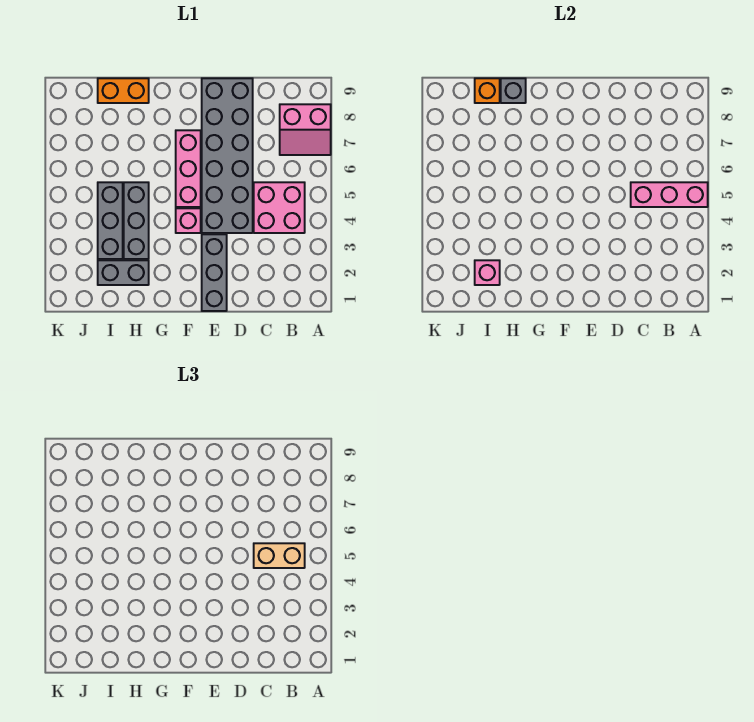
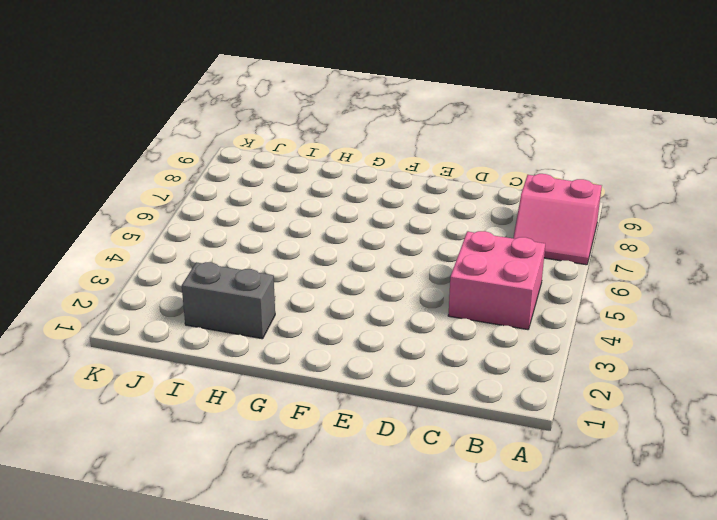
none -> grey 2x6 brick [202,78,253,233]
none -> grey 1x3 brick [202,234,227,311]
none -> pink 1x1 brick [176,208,201,233]

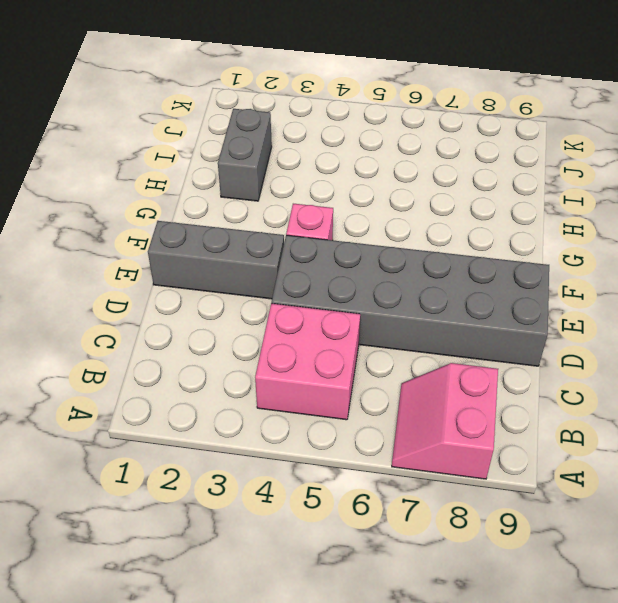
none -> pink 1x3 brick [176,130,201,207]
none -> grey 1x3 brick [124,182,149,259]
none -> orange 1x2 brick [98,78,149,103]

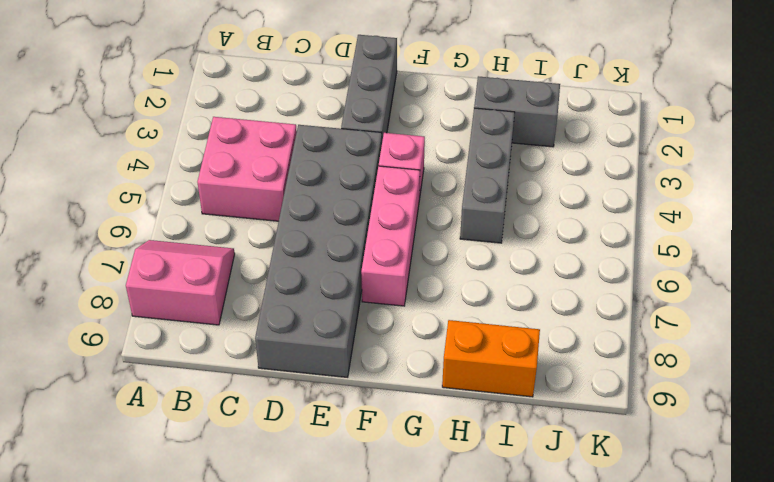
none -> grey 1x3 brick [98,182,123,259]
none -> pink 1x3 brick [631,182,708,207]
none -> grey 1x1 brick [501,78,526,103]

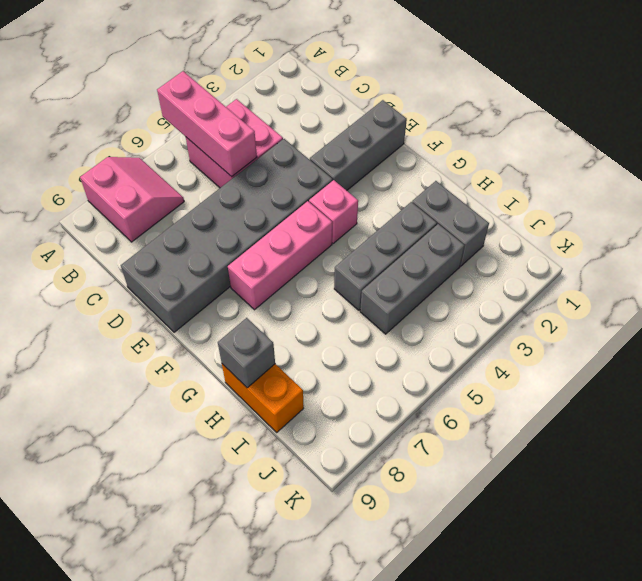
none -> pink 1x1 brick [475,260,500,285]
none -> orange 1x1 brick [475,78,500,103]
none -> tan 1x2 brick [254,543,305,568]

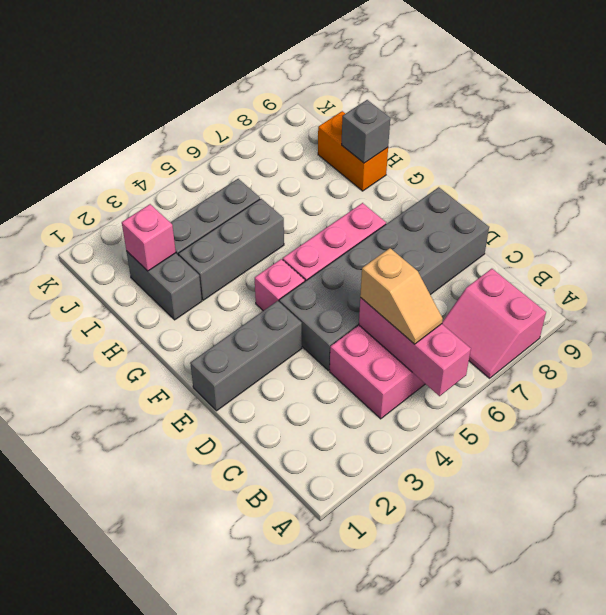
tan 1x2 slope [360,248,443,344] -> tan 1x2 brick [254,543,305,568]
none -> orange 1x1 brick [475,78,500,103]

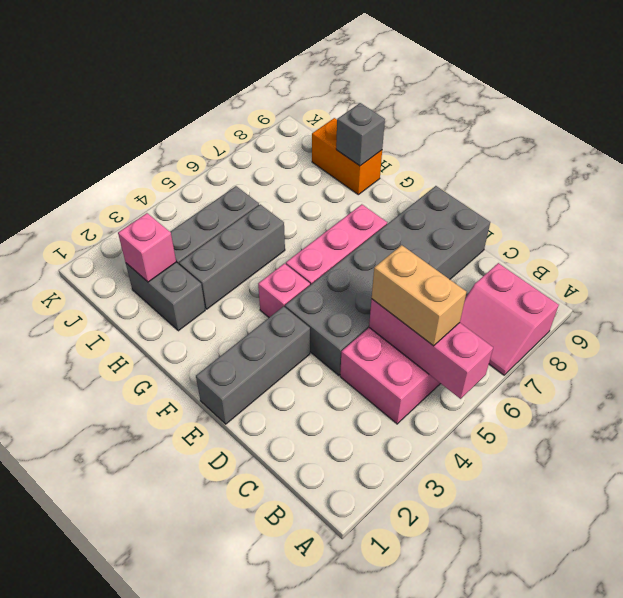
none -> orange 1x1 brick [475,78,500,103]

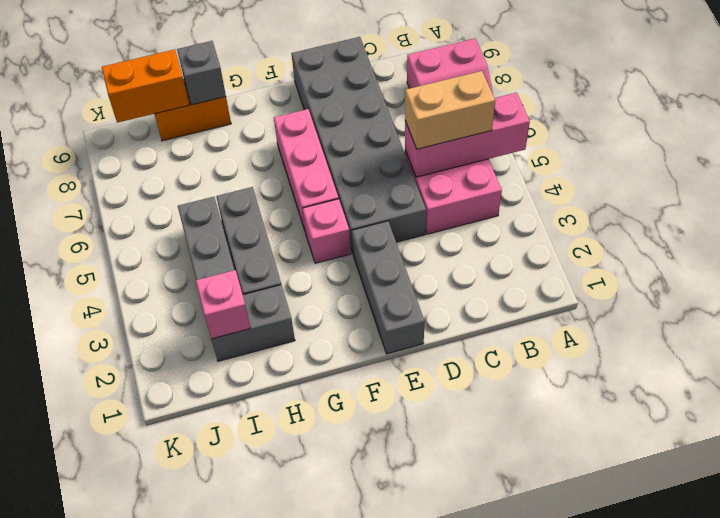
orange 1x2 brick [102,50,189,123] -> orange 1x1 brick [475,78,500,103]

